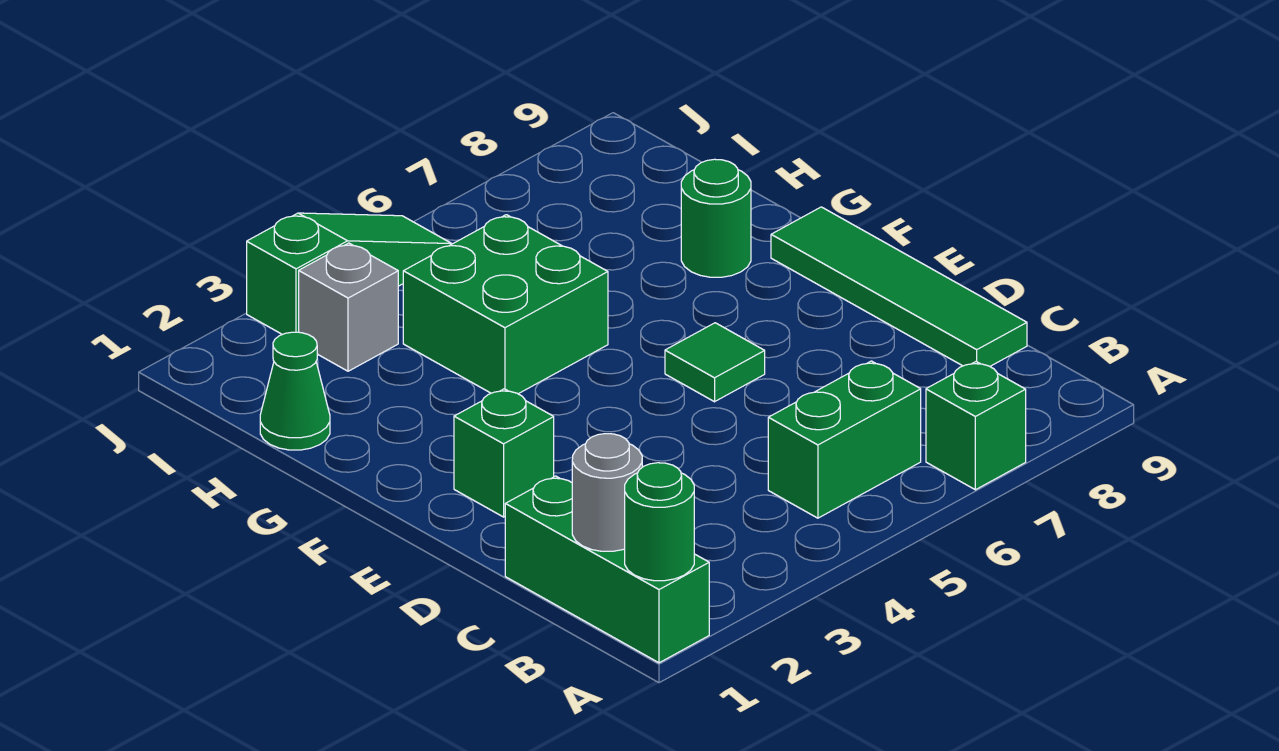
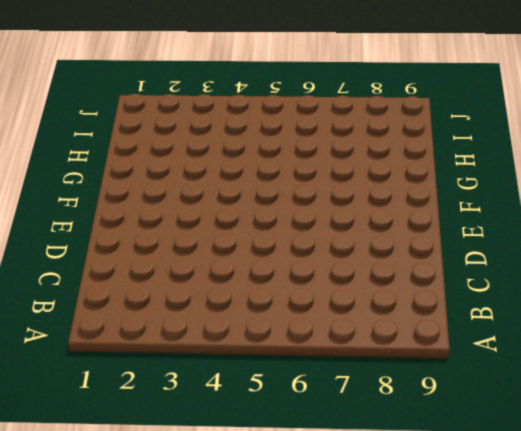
none -> green 1x3 brick [505,476,709,663]
none -> green 1x1 brick [926,361,1026,490]
none -> green 1x2 brick [768,361,921,518]

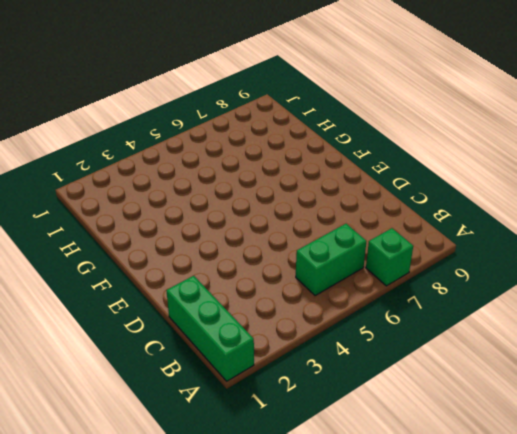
none -> green 1x4 tile [771,207,1027,366]
none -> green 1x1 brick [454,389,554,517]
none -> green 1x1 tile [665,323,765,402]

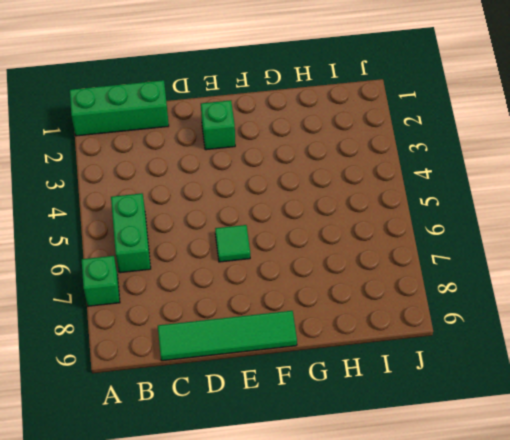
none -> green 2x2 brick [403,215,608,394]
none -> green 1x1 round brick [681,159,751,277]
none -> green 1x1 cone [260,332,330,450]

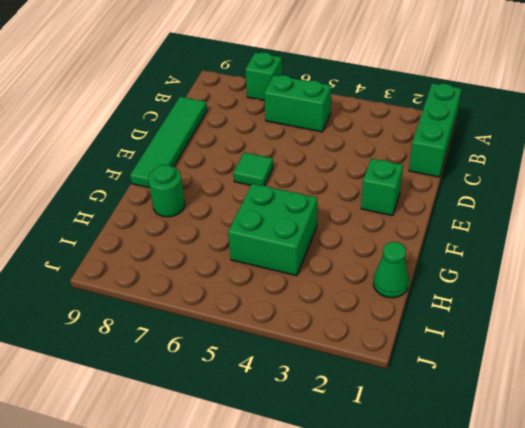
none -> grey 1x1 brick [299,243,398,371]
none -> green 1x3 slope [247,213,451,335]
none -> green 1x1 round brick [625,463,694,581]

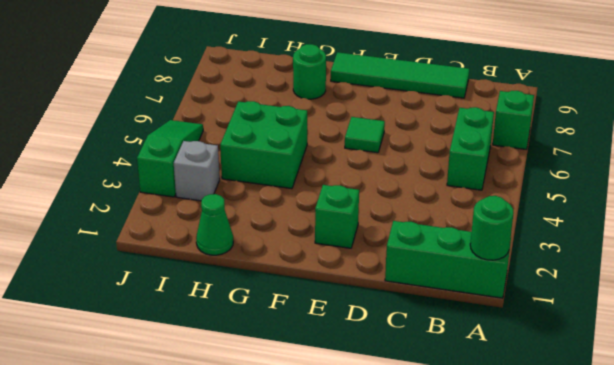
none -> grey 1x1 round brick [572,434,642,551]

